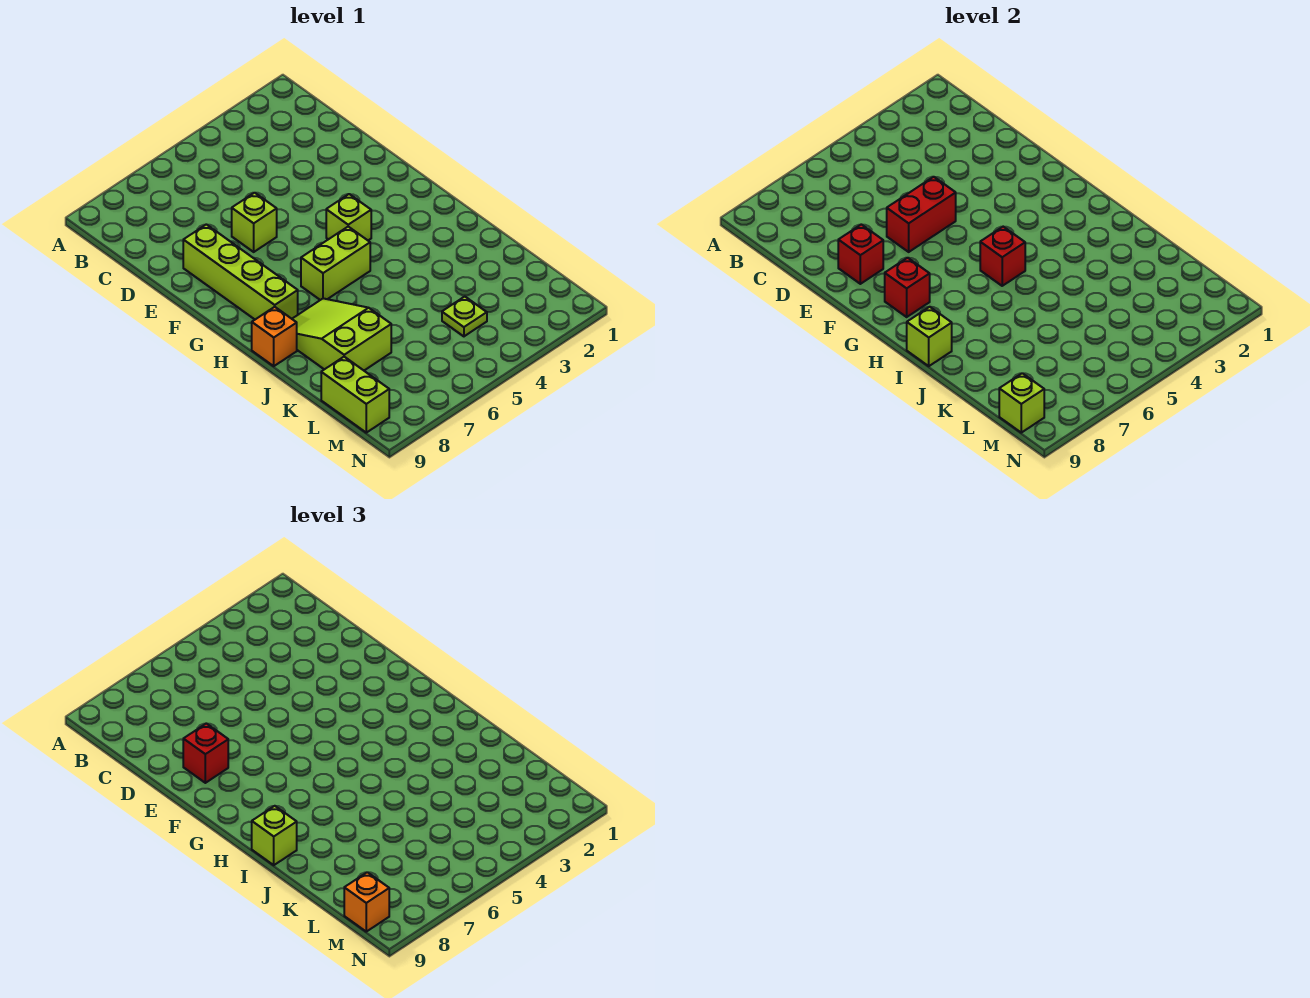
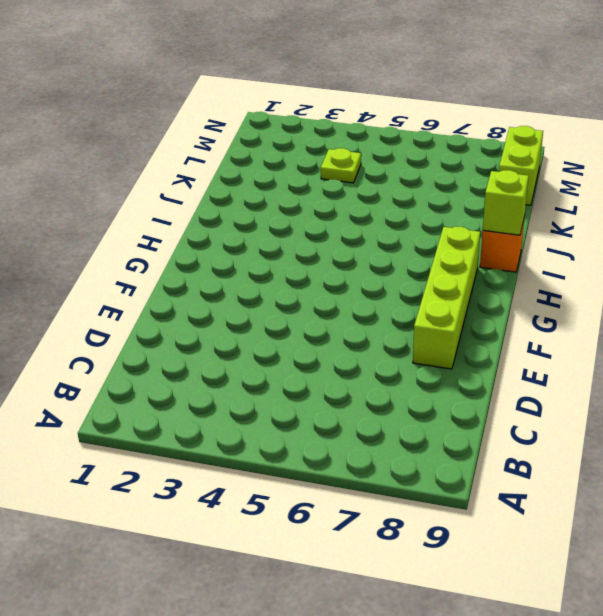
none -> lime 1x1 brick [232,193,277,252]
none -> lime 1x1 brick [326,194,371,240]
none -> lime 1x2 brick [301,227,370,300]

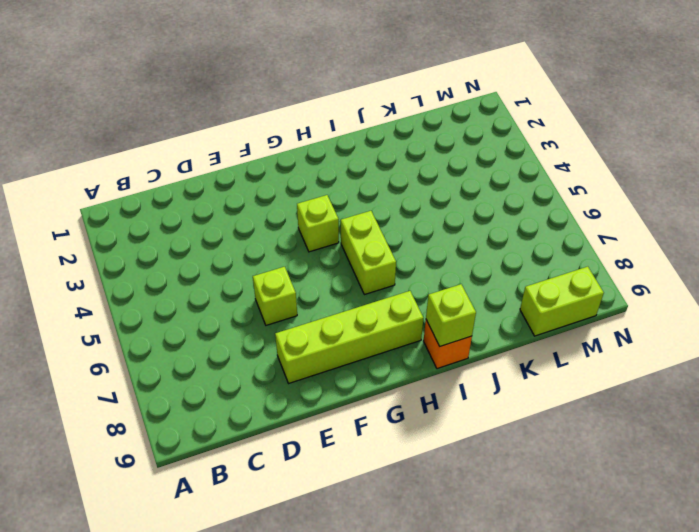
none -> lime 2x3 slope [292,298,391,370]
none -> lime 1x1 plate [442,297,487,336]
none -> red 1x2 brick [887,177,956,252]

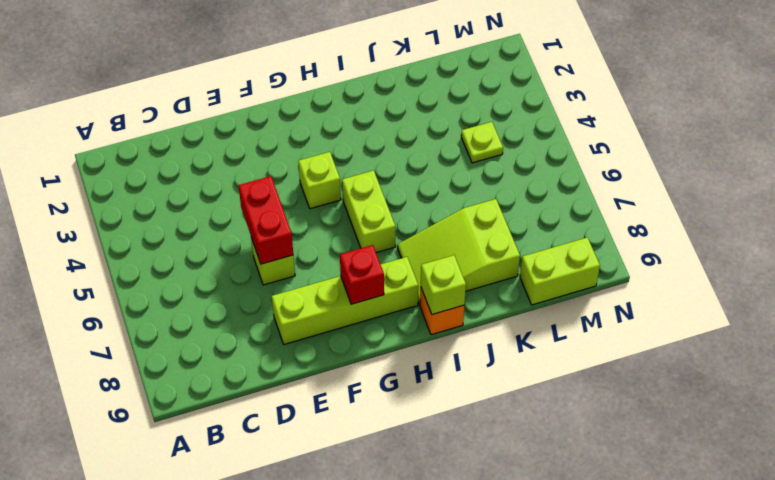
none -> red 1x1 brick [838,224,883,284]
none -> red 1x1 brick [980,227,1025,286]
none -> lime 1x1 brick [999,373,1044,433]

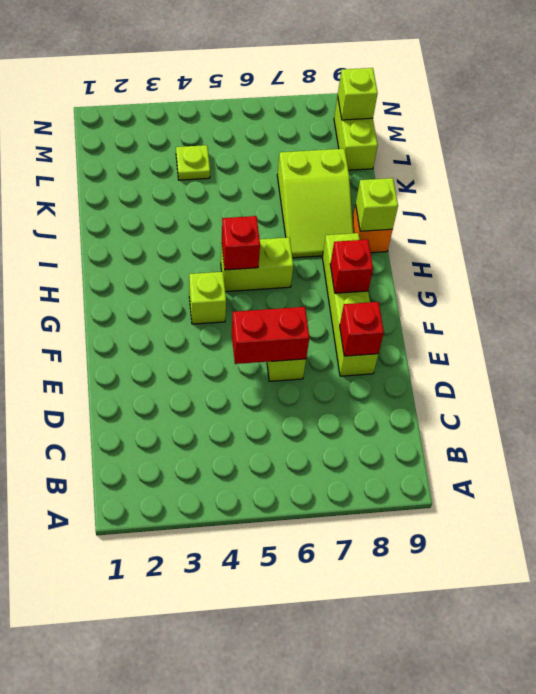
none -> red 1x1 brick [183,723,228,783]
none -> lime 1x1 brick [252,806,297,865]
none -> orange 1x1 brick [344,872,389,932]

